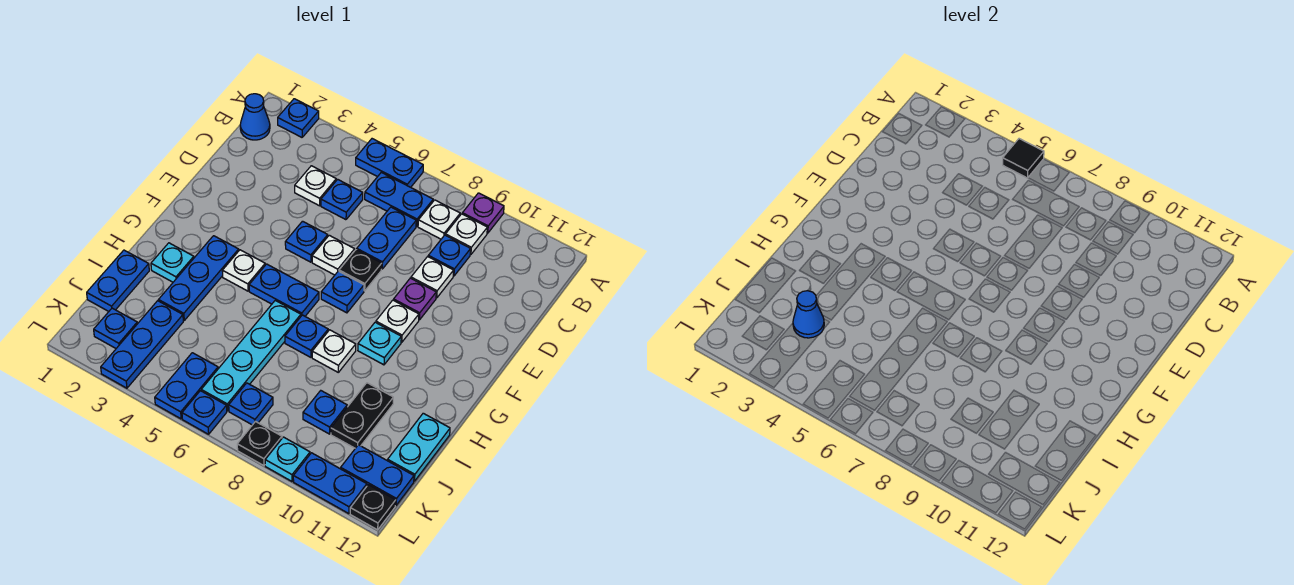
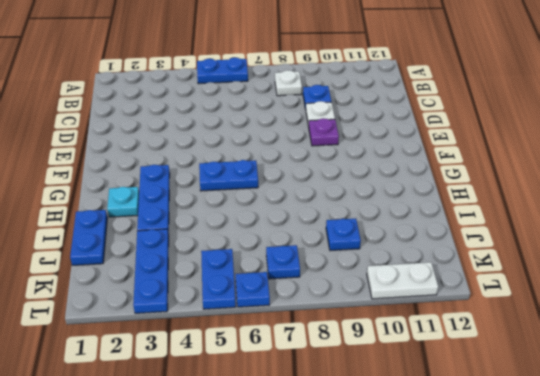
white 1x2 plate [367,262,438,299] -> blue 1x2 plate [293,453,367,514]
none -> blue 1x1 plate [278,99,319,137]
none -> purple 1x1 plate [462,193,504,233]
none -> blue 1x1 cone [240,94,270,140]
none -> blue 1x2 plate [365,172,433,226]

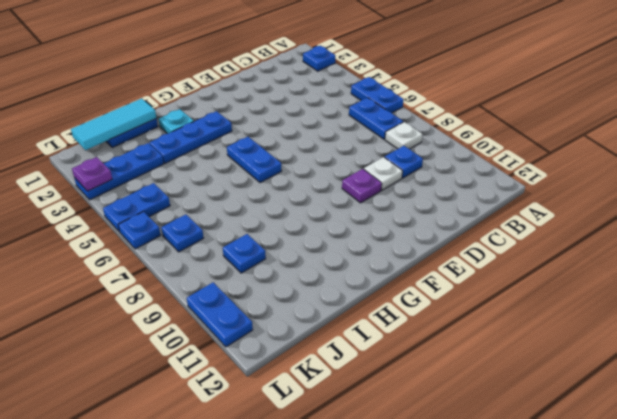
cyan 1x3 tile [71,98,156,150] -> none
purple 1x1 plate [72,157,112,191] -> purple 1x1 plate moved to [462,193,504,233]
none -> blue 1x1 cone [240,94,270,140]
none -> white 1x1 plate [445,214,487,255]
none -> white 1x1 plate [295,166,336,206]
none -> blue 1x1 plate [321,179,363,220]

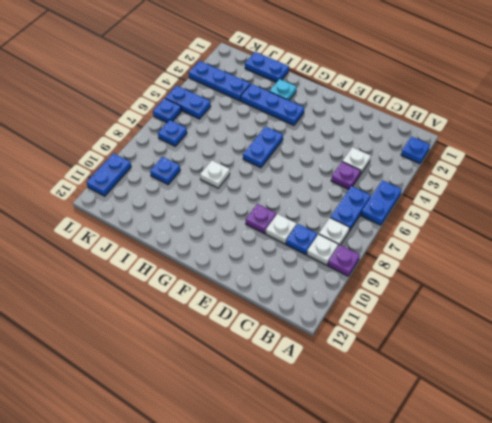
purple 1x1 plate [331,162,361,189] -> blue 1x1 plate [321,179,363,220]
none -> blue 1x1 cone [240,94,270,140]
none -> blue 1x2 plate [357,207,416,269]
none -> blue 1x1 plate [285,221,328,262]
none -> white 1x1 plate [312,235,355,275]

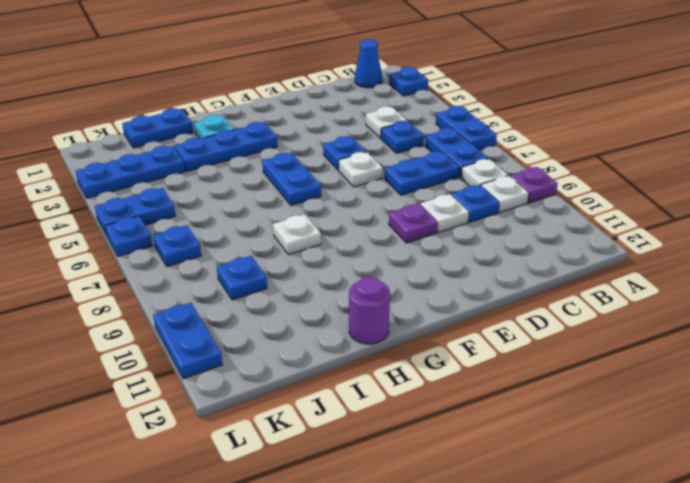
purple 1x1 round brick [349,277,390,344] -> none
none -> black 1x1 plate [339,250,382,291]
none -> blue 1x1 plate [321,271,364,313]
none -> white 1x1 plate [376,300,419,342]
none -> white 1x1 plate [222,250,265,291]

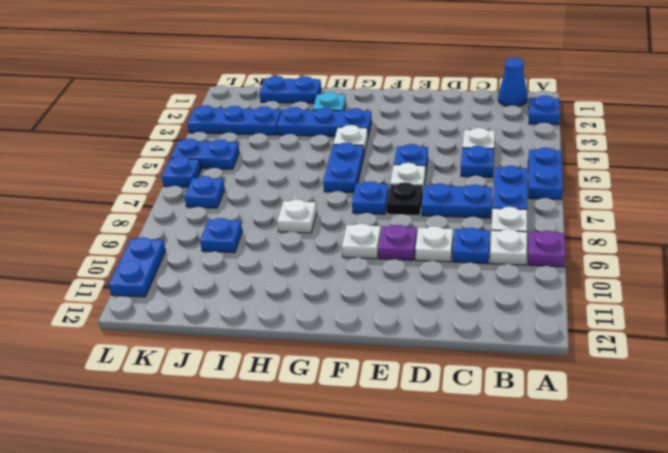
none -> cyan 1x1 plate [358,322,401,365]
none -> cyan 1x4 plate [201,300,301,411]
none -> blue 1x1 plate [285,315,328,357]
none -> black 1x2 plate [331,383,393,448]

